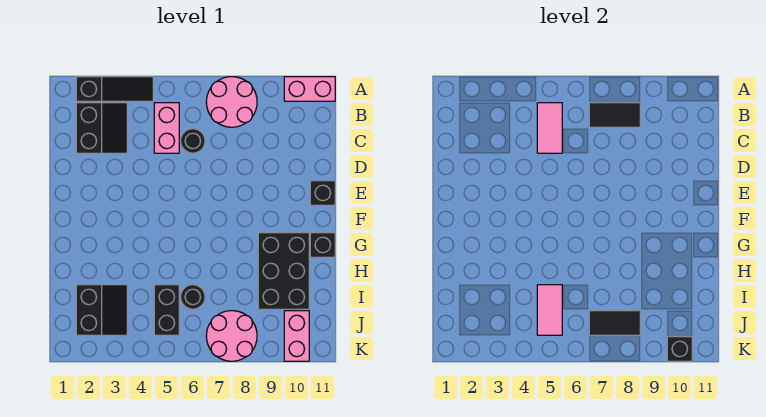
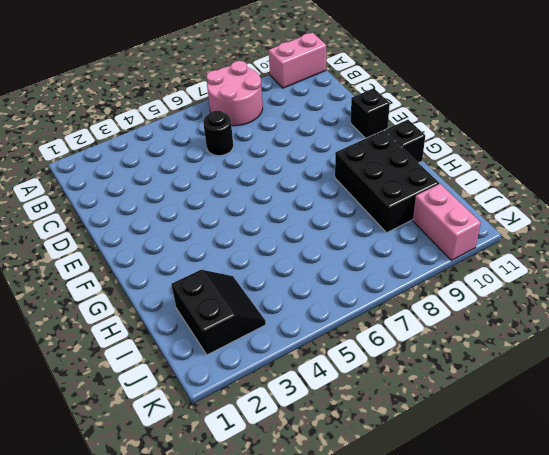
none -> black 1x3 slope [76,77,153,101]
none -> black 2x2 slope [76,103,127,153]
none -> pink 1x2 brick [154,103,179,153]

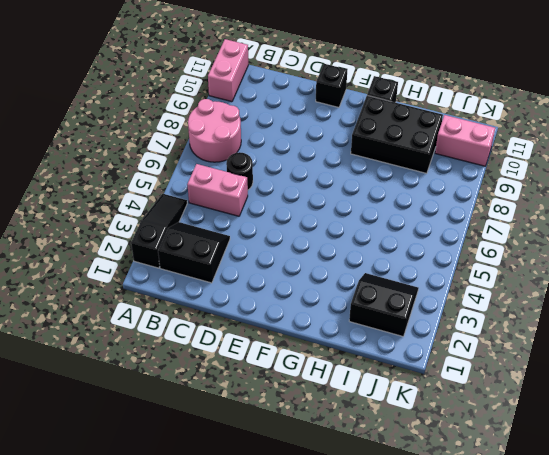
none -> black 1x2 brick [154,285,179,335]
none -> black 1x1 round brick [180,285,205,309]
none -> pink 2x2 round brick [206,311,257,361]

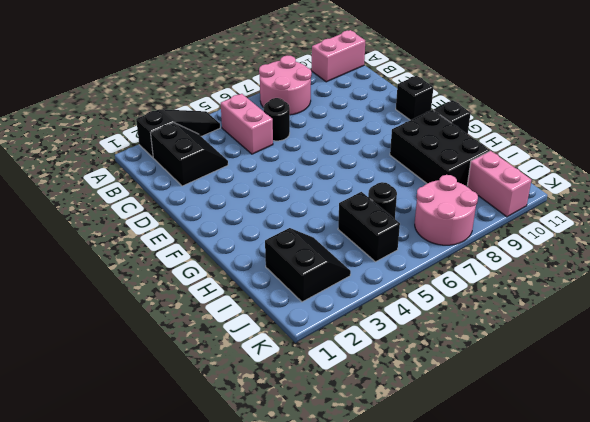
none -> pink 1x2 tile [537,103,562,153]
none -> black 1x2 tile [589,103,640,127]
none -> pink 1x2 tile [537,285,562,335]

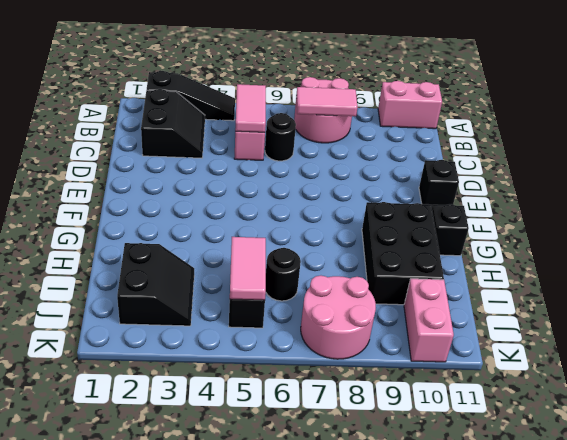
pink 1x2 tile [296,87,358,116] -> black 1x2 tile [589,103,640,127]
none -> black 1x2 tile [589,311,640,335]
none -> black 1x1 brick [667,337,692,361]

